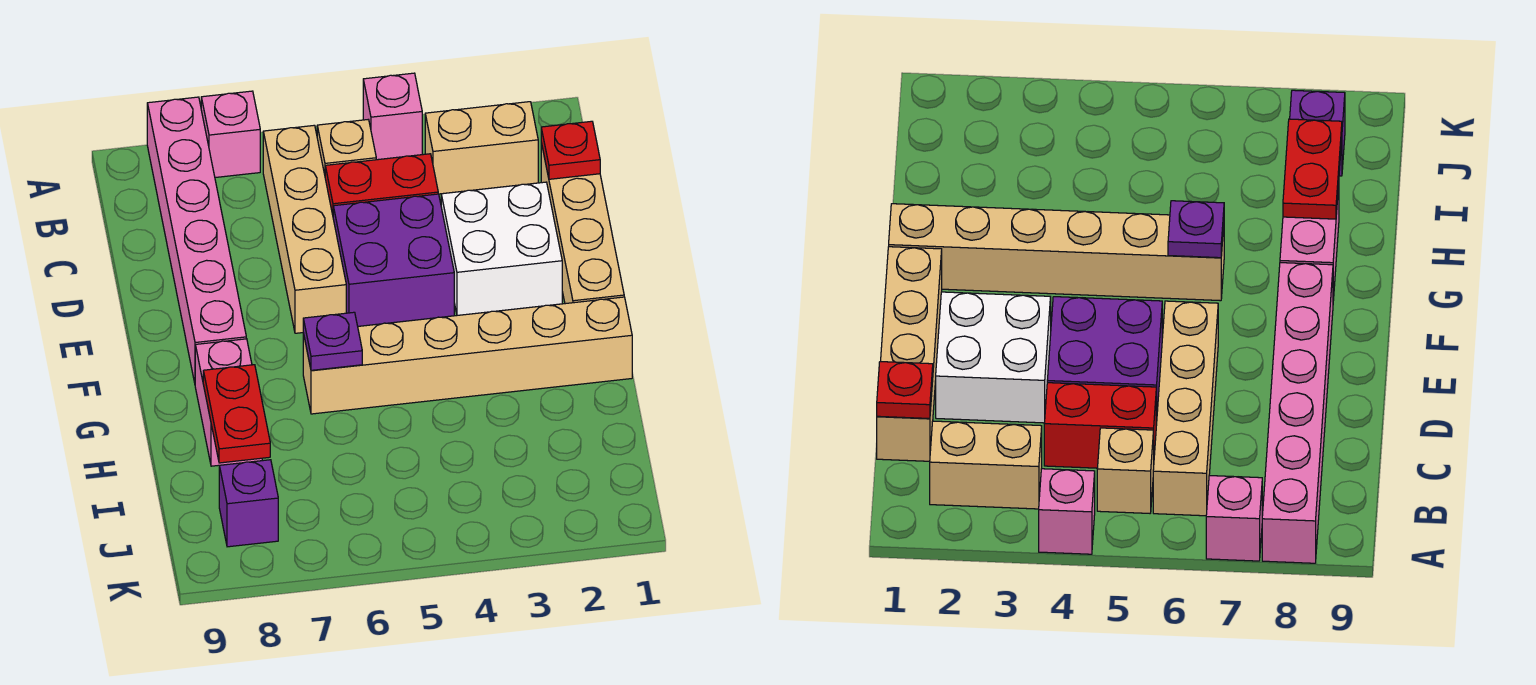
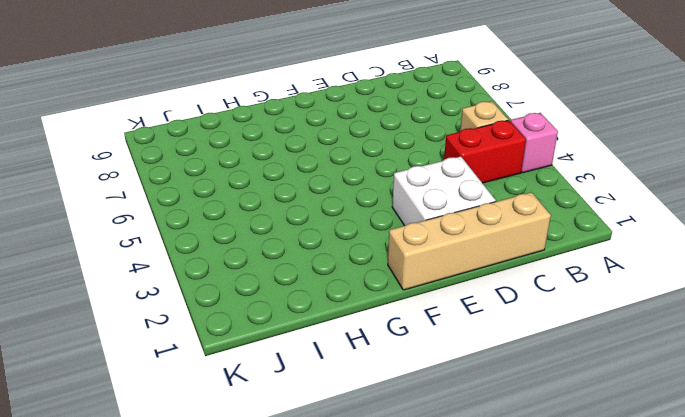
red 1x2 brick [444,120,526,183] -> red 1x2 brick turned to [325,154,438,215]
none -> pink 1x1 brick [201,91,260,178]
none -> pink 1x6 brick [147,97,246,383]
none -> tan 1x2 brick [425,102,538,194]

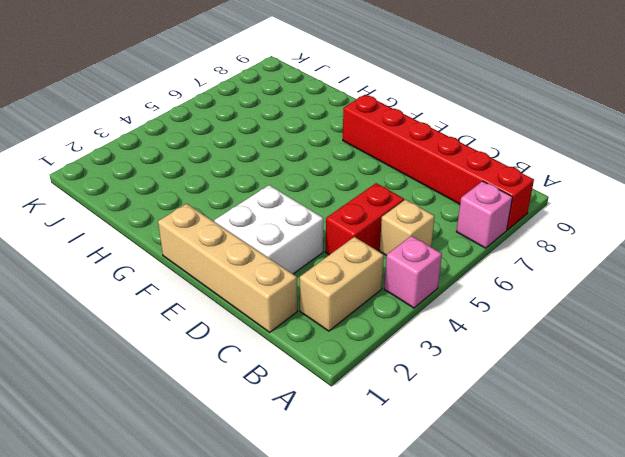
red 1x6 brick [343,95,534,230] -> pink 1x6 brick [147,97,246,383]
none -> tan 1x4 brick [263,125,346,333]
none -> purple 2x2 brick [333,194,454,326]
none -> tan 1x6 brick [303,297,632,414]

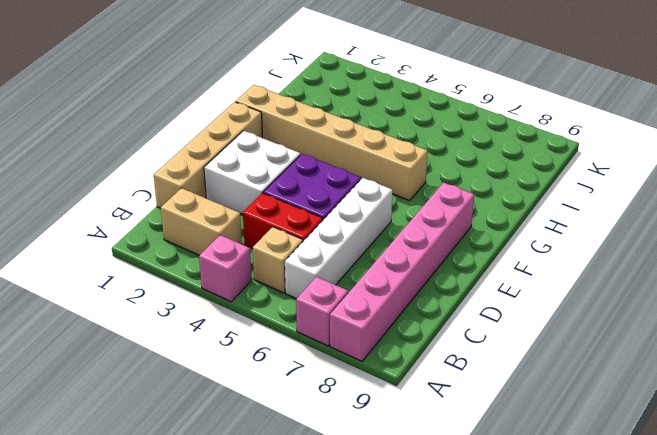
white 1x4 brick [285,178,393,299] -> tan 1x4 brick [263,125,346,333]
none -> pink 1x2 brick [195,339,262,466]
none -> purple 1x1 brick [219,460,278,547]
none -> red 1x1 plate [541,121,600,179]

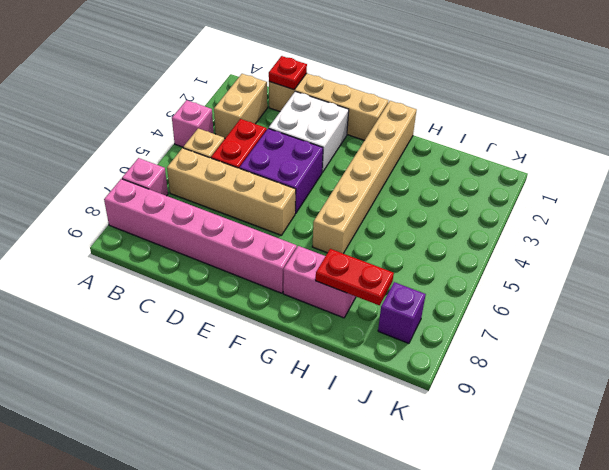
none -> purple 1x1 plate [303,312,362,370]

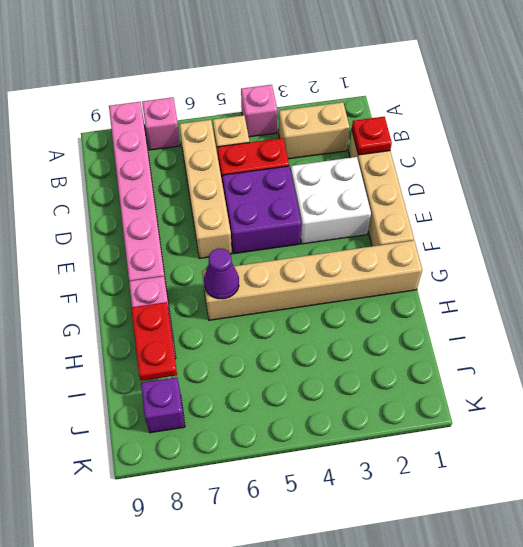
purple 1x1 cone [204,248,239,299] -> purple 1x1 plate [303,312,362,370]

